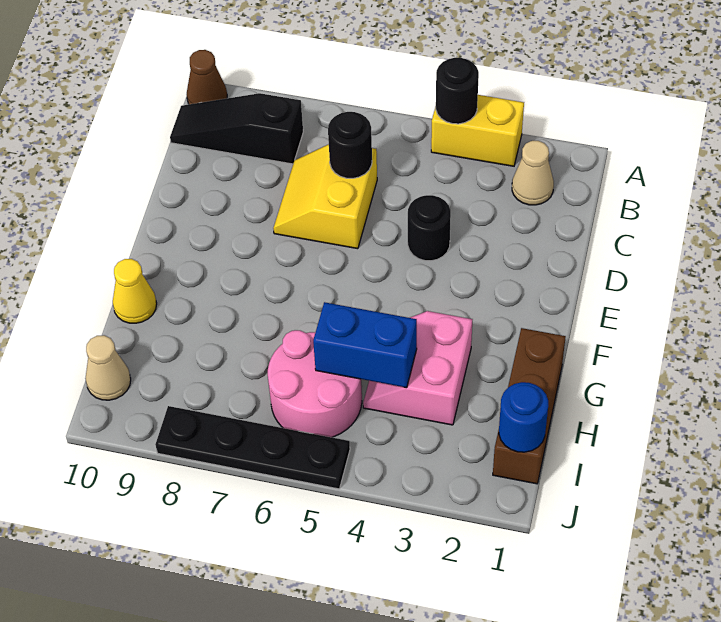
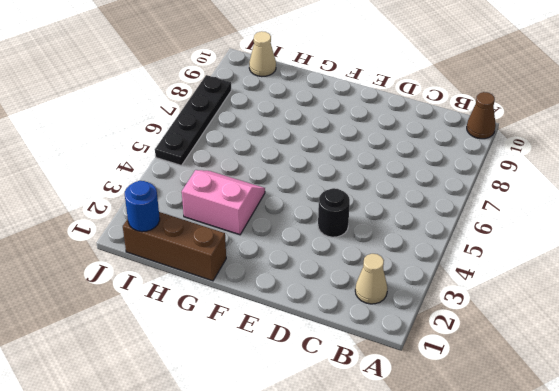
none -> yellow 1x2 brick [431,95,524,166]
none -> black 1x3 slope [170,93,303,164]
none -> yellow 2x2 slope [273,144,377,249]

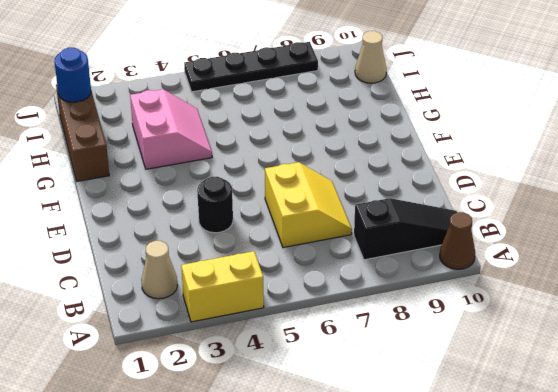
none -> yellow 1x1 cone [113,259,157,323]
none -> pink 2x2 round brick [268,330,362,437]
none -> black 1x1 round brick [436,58,479,124]

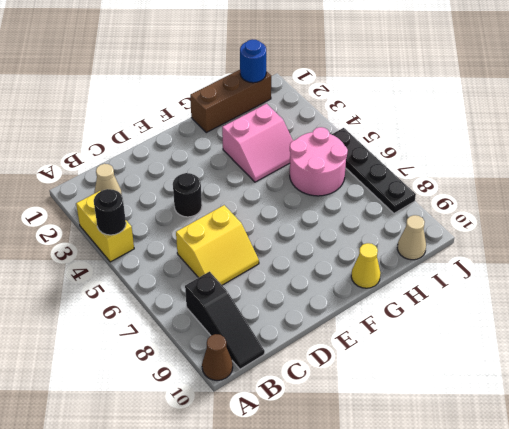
none -> black 1x1 round brick [328,112,372,178]
none -> blue 1x2 brick [313,302,417,388]

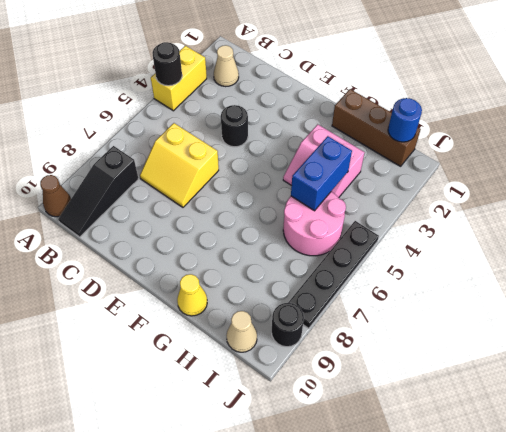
black 1x1 round brick [272,303,304,347] -> black 1x1 round brick moved to [328,112,372,178]

